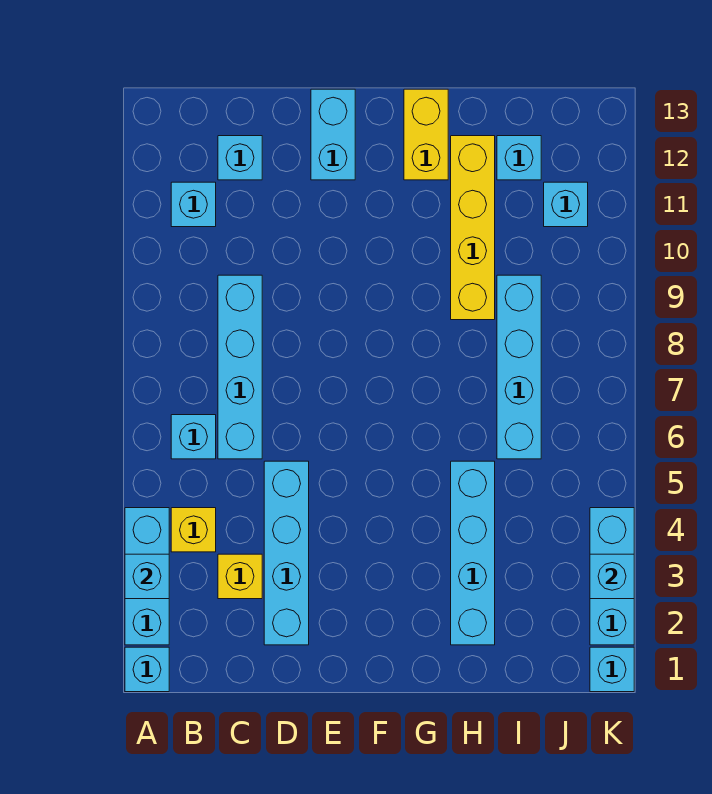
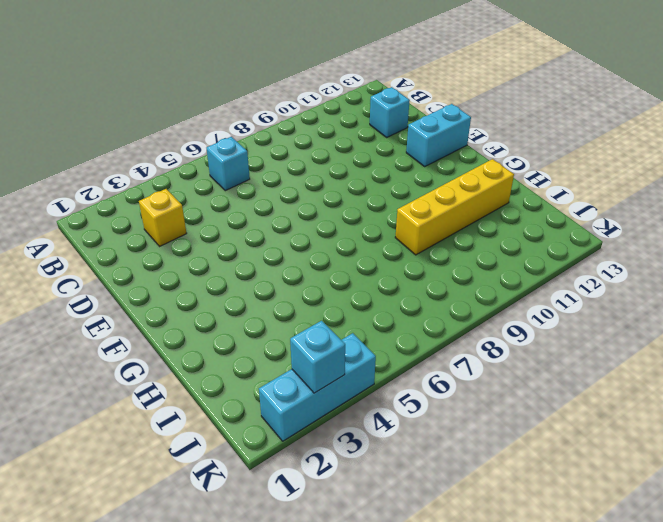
none -> cyan 1x1 brick [125,647,169,692]
none -> cyan 1x3 brick [125,508,169,645]
none -> yellow 1x1 brick [171,508,216,552]

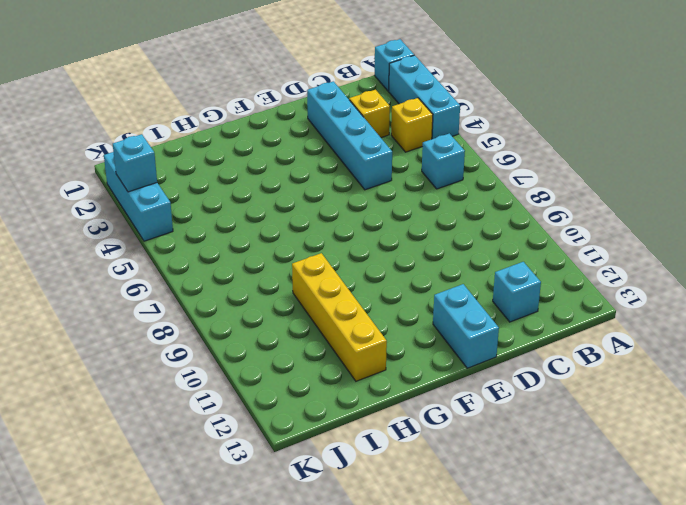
none -> cyan 1x1 brick [171,182,216,227]
none -> cyan 1x4 brick [218,275,262,459]
none -> yellow 1x2 brick [404,89,448,180]

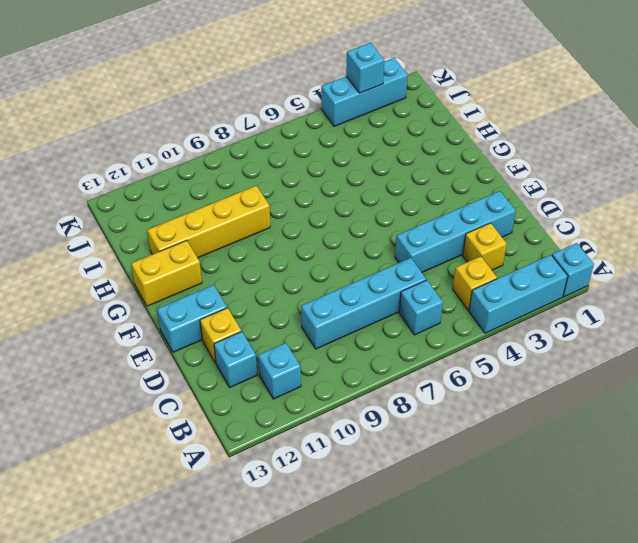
yellow 1x1 brick [200,308,241,363] -> none
none -> cyan 1x4 brick [451,461,495,645]
none -> cyan 1x4 brick [497,275,541,459]
none -> cyan 1x1 brick [497,136,541,180]

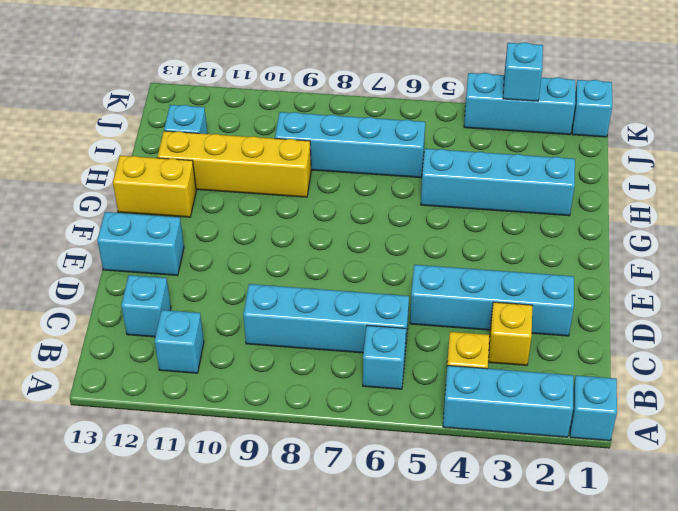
none -> cyan 1x1 brick [544,182,588,227]
none -> cyan 1x1 brick [125,554,169,599]

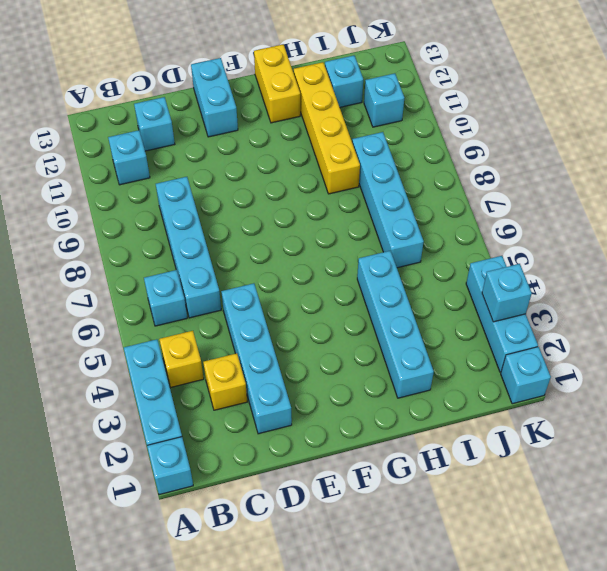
none -> cyan 1x1 brick [125,554,169,599]

